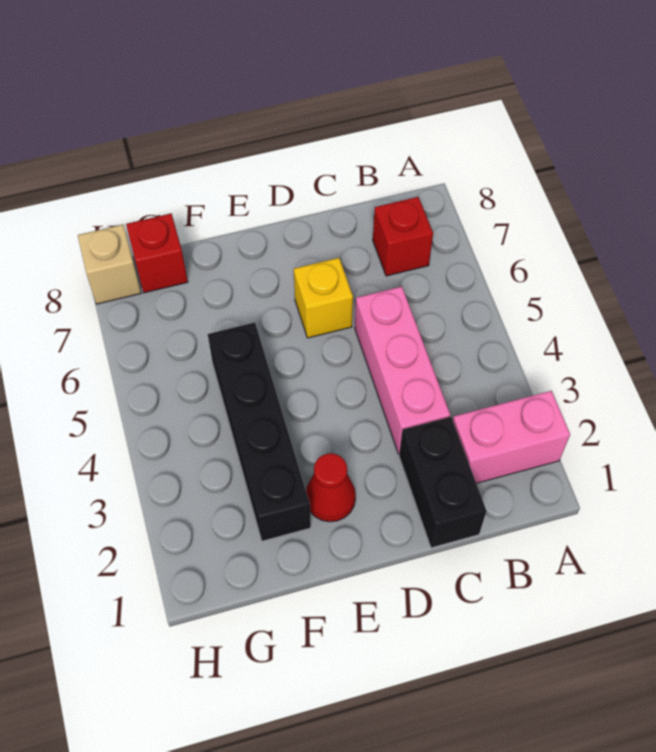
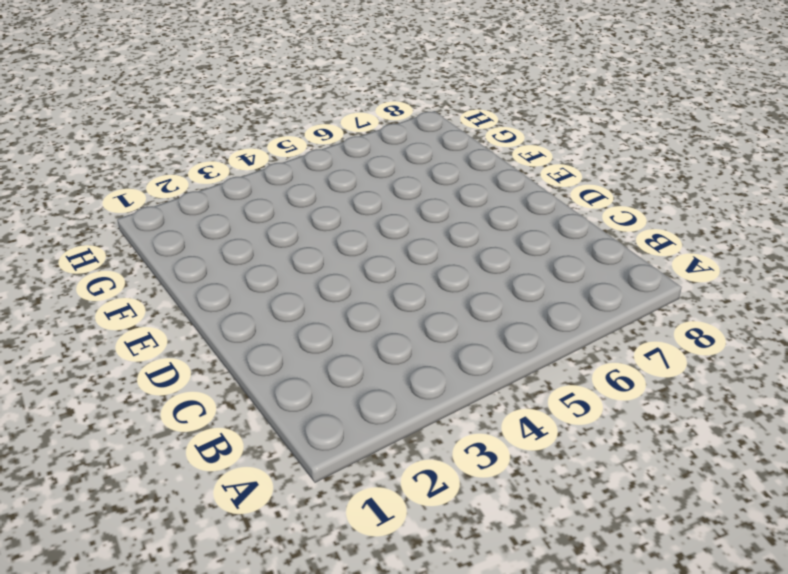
none -> pink 1x2 brick [453,391,570,483]
none -> red 1x1 brick [373,197,433,276]

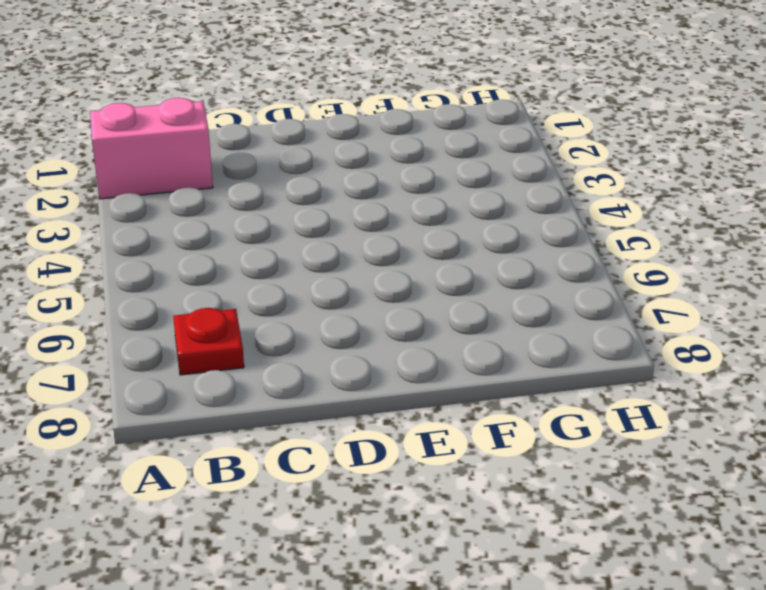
red 1x1 plate [173,308,244,375] -> red 1x1 brick [373,197,433,276]
none -> black 1x2 brick [399,417,486,548]
none -> pink 1x3 brick [355,286,450,454]

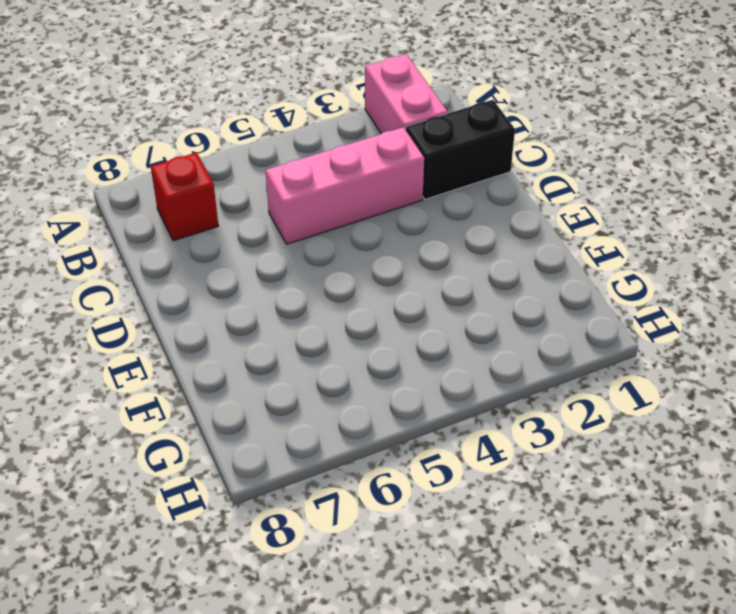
none -> yellow 1x1 brick [294,258,353,338]
none -> red 1x1 cone [306,453,356,522]

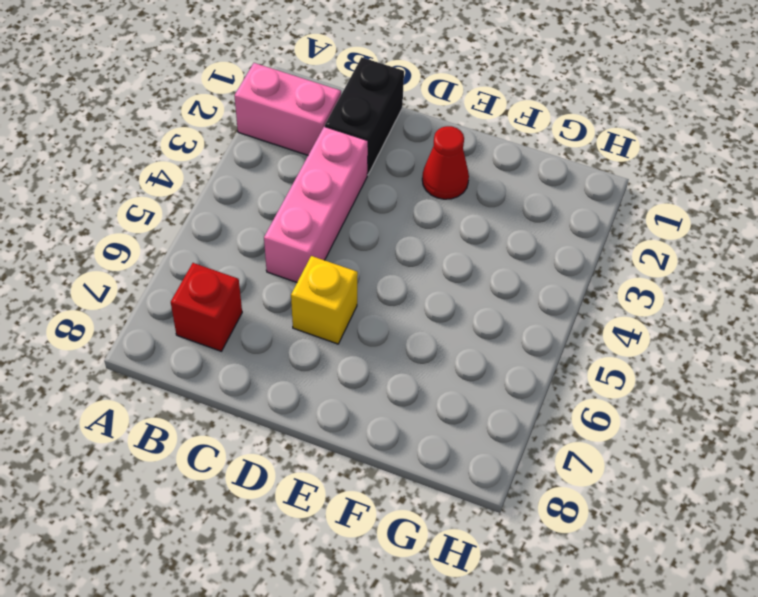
none -> black 1x4 brick [208,322,311,541]
none -> red 1x1 brick [126,214,188,293]

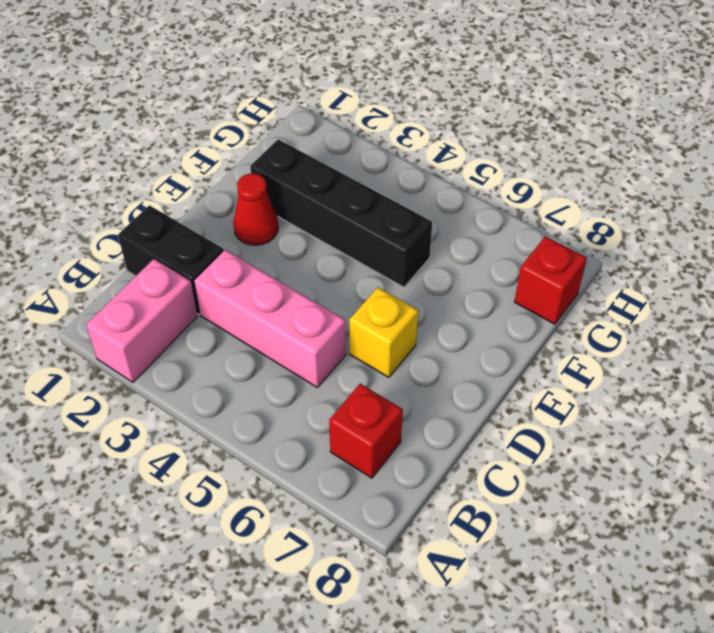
none -> tan 1x1 brick [78,225,141,304]

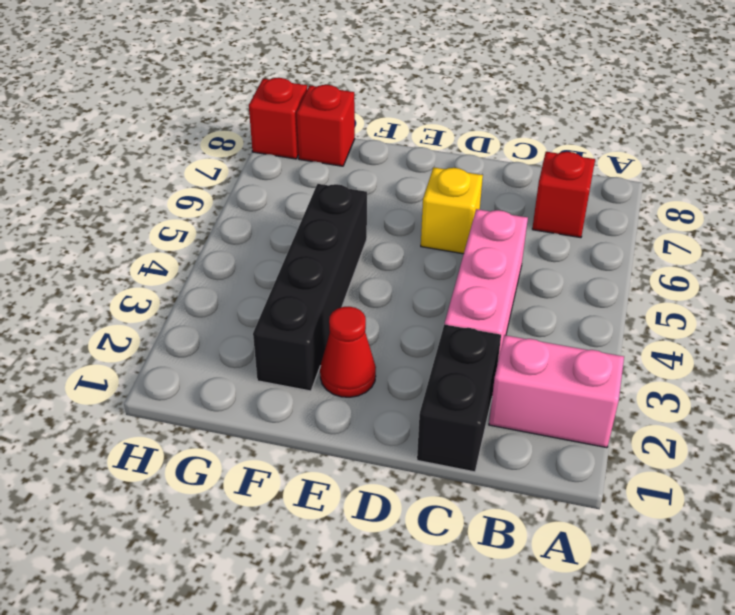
red 1x1 brick [249,78,307,159] -> tan 1x1 brick [78,225,141,304]

